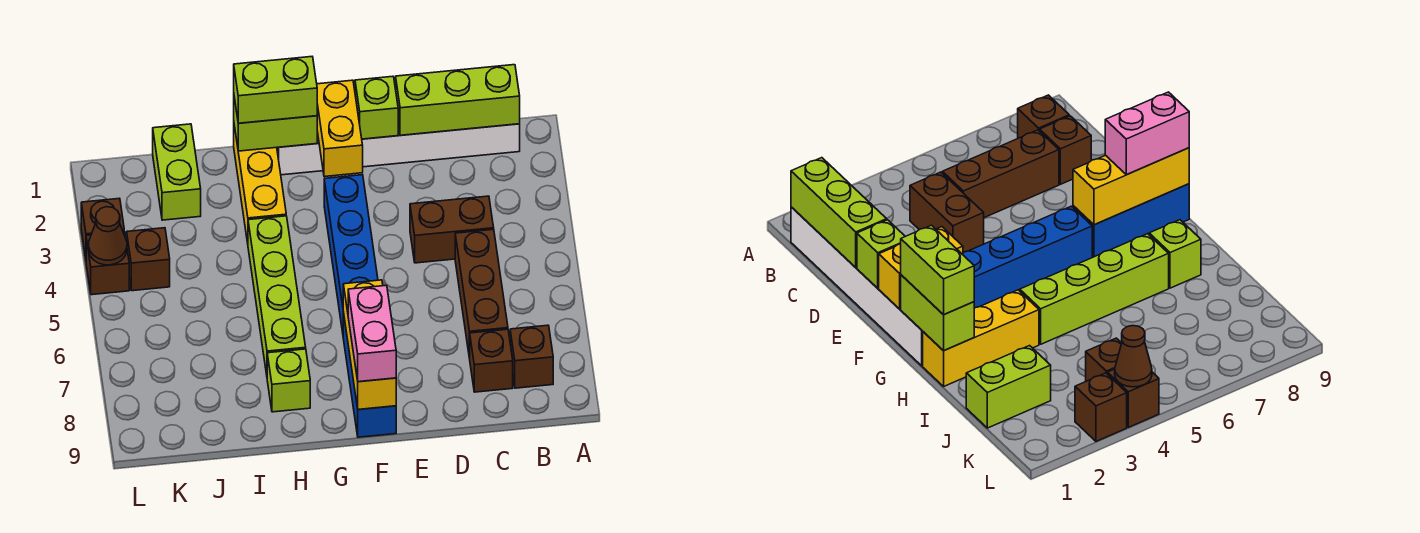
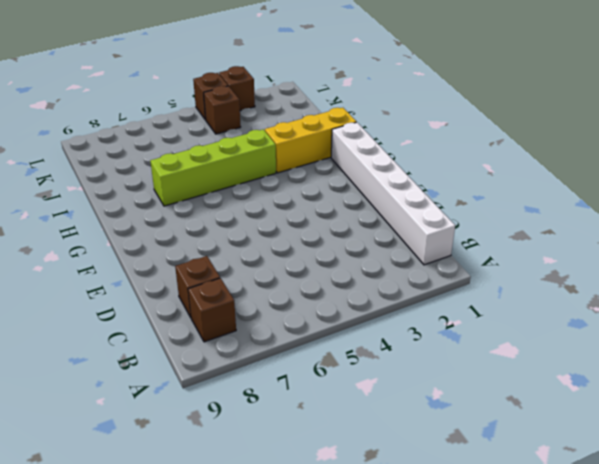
none -> brown 1x2 brick [410,196,494,263]
none -> brown 1x3 brick [455,229,508,359]
none -> blue 1x4 brick [324,175,378,332]

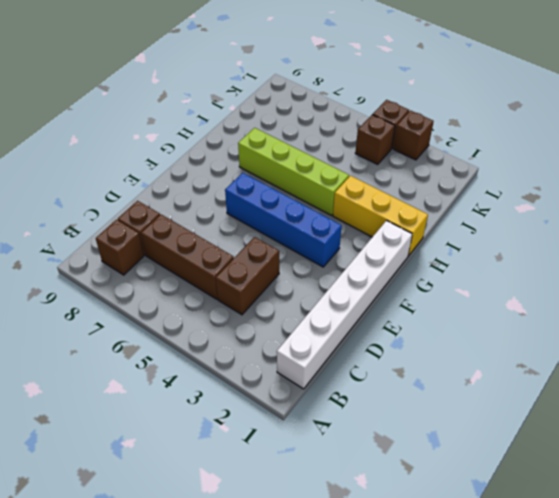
none -> blue 1x3 brick [343,312,396,437]
none -> lime 1x1 brick [267,349,310,412]
none -> lime 1x2 brick [153,124,201,220]

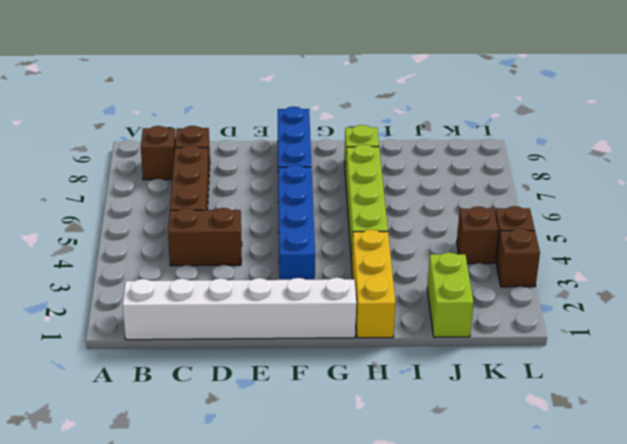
none -> lime 1x3 brick [396,65,520,135]
none -> lime 1x1 brick [355,76,398,139]
none -> yellow 1x2 brick [317,80,363,177]

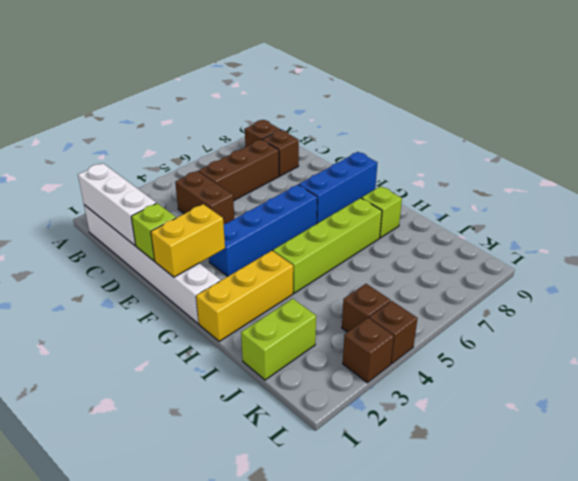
white 1x3 brick [78,163,156,246] -> lime 1x3 brick [396,65,520,135]
none -> yellow 1x3 brick [343,280,396,409]
none -> lime 1x2 brick [234,98,317,151]
none -> brown 1x1 cone [88,207,127,265]

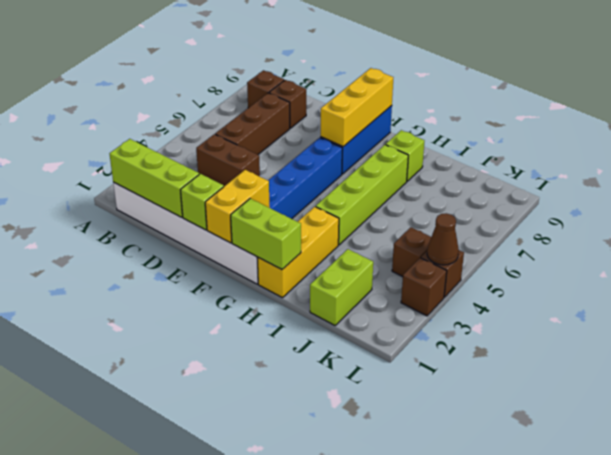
none -> pink 1x2 brick [348,285,396,382]
none -> lime 1x2 brick [234,57,317,123]

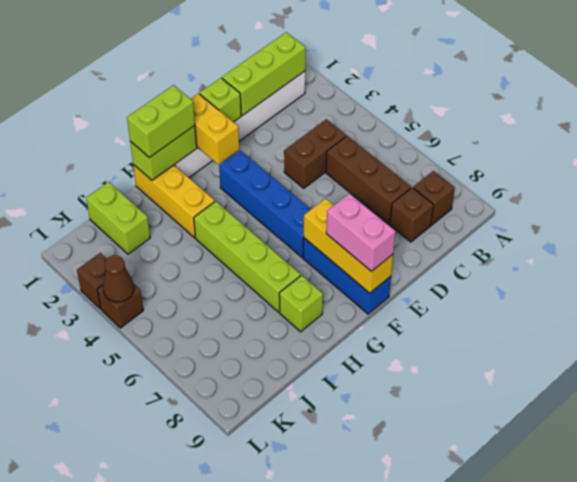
none -> brown 1x1 brick [127,228,170,291]

